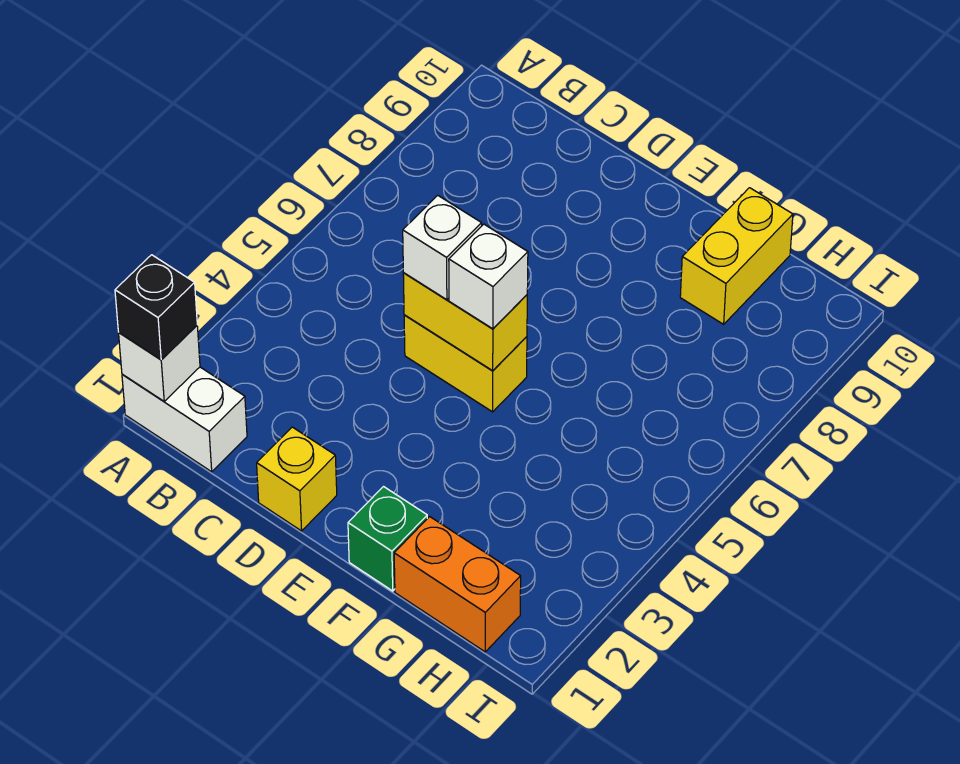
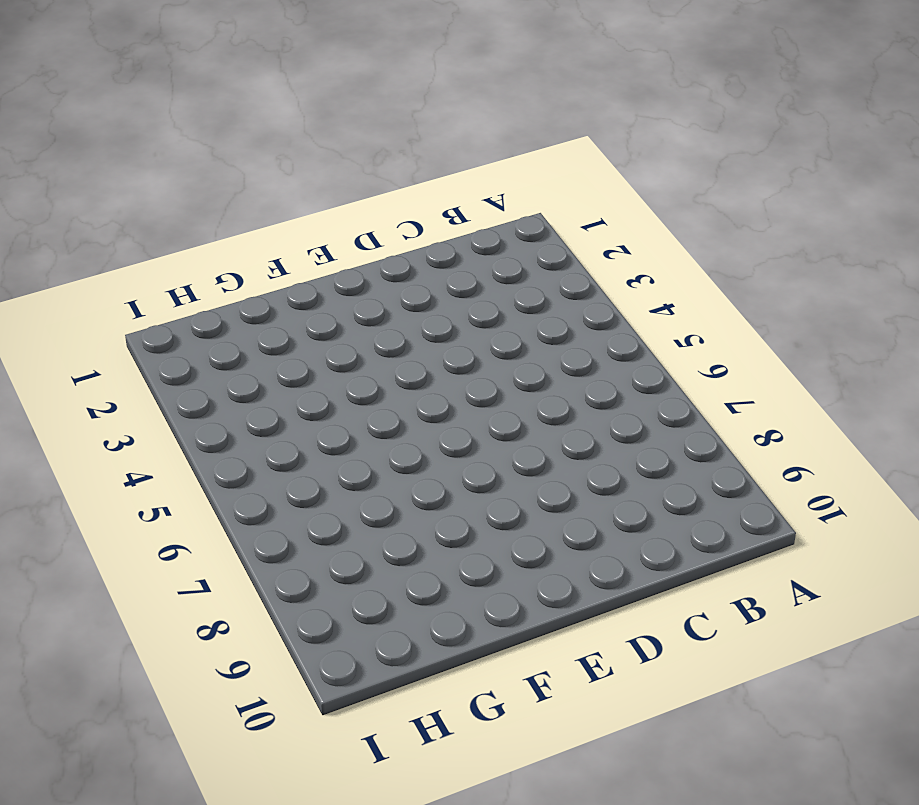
none -> white 1x2 brick [122,367,247,472]
none -> yellow 1x1 brick [257,427,337,531]

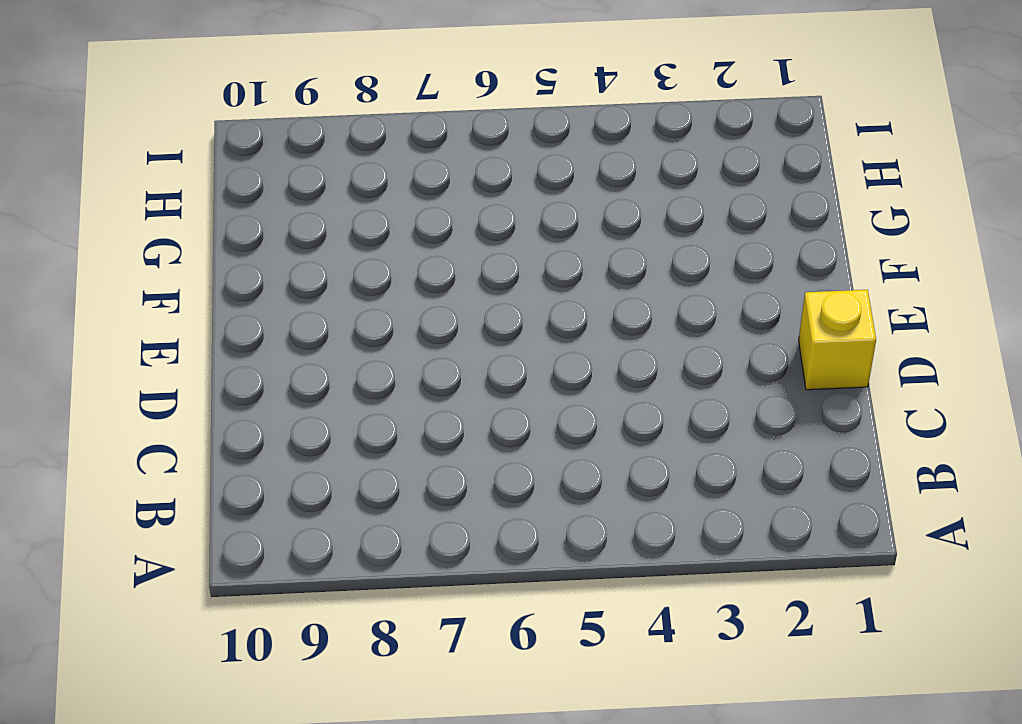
none -> white 1x2 brick [122,367,247,472]
none -> yellow 1x2 brick [404,315,527,412]

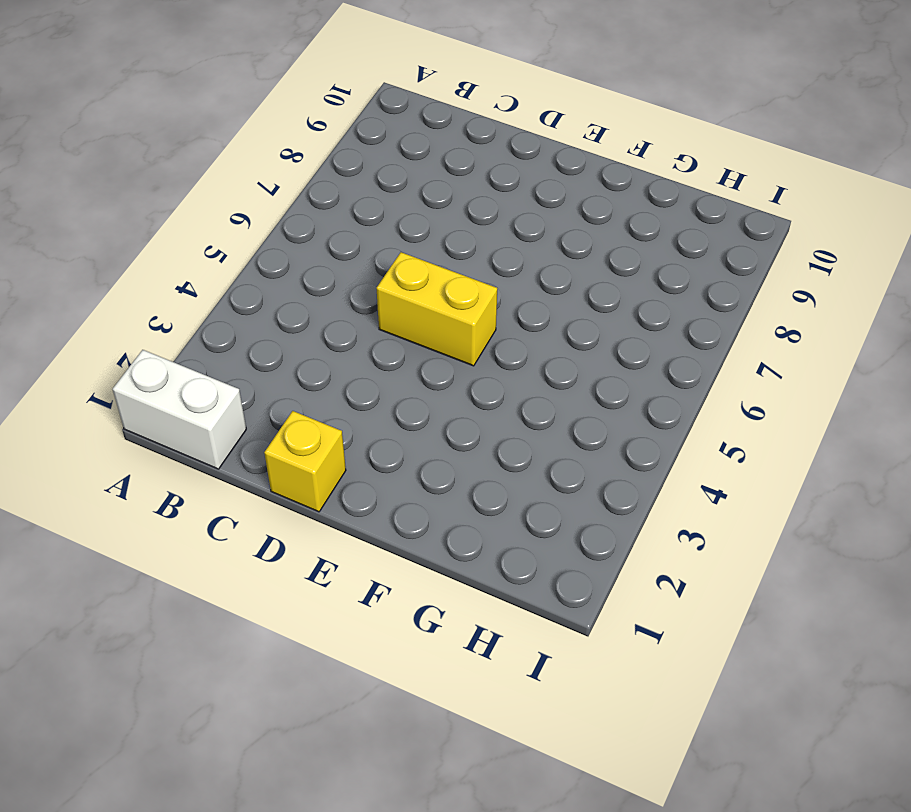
none -> green 1x1 brick [348,487,427,591]
none -> orange 1x2 brick [394,517,521,652]

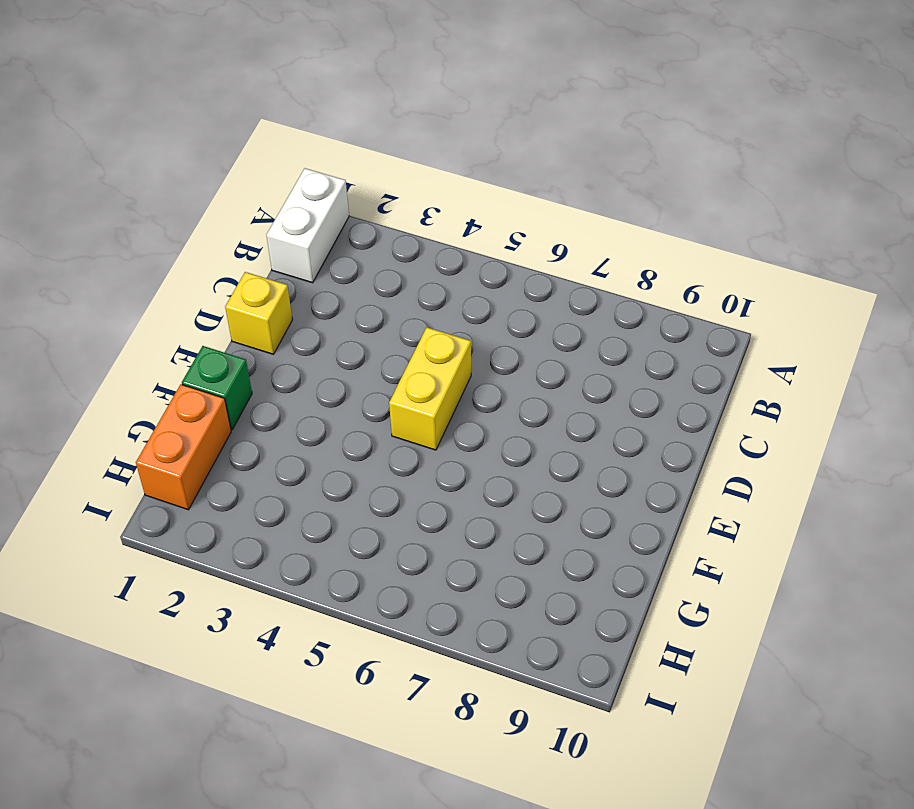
none -> yellow 1x2 brick [680,188,793,324]
none -> white 1x1 brick [119,326,200,401]

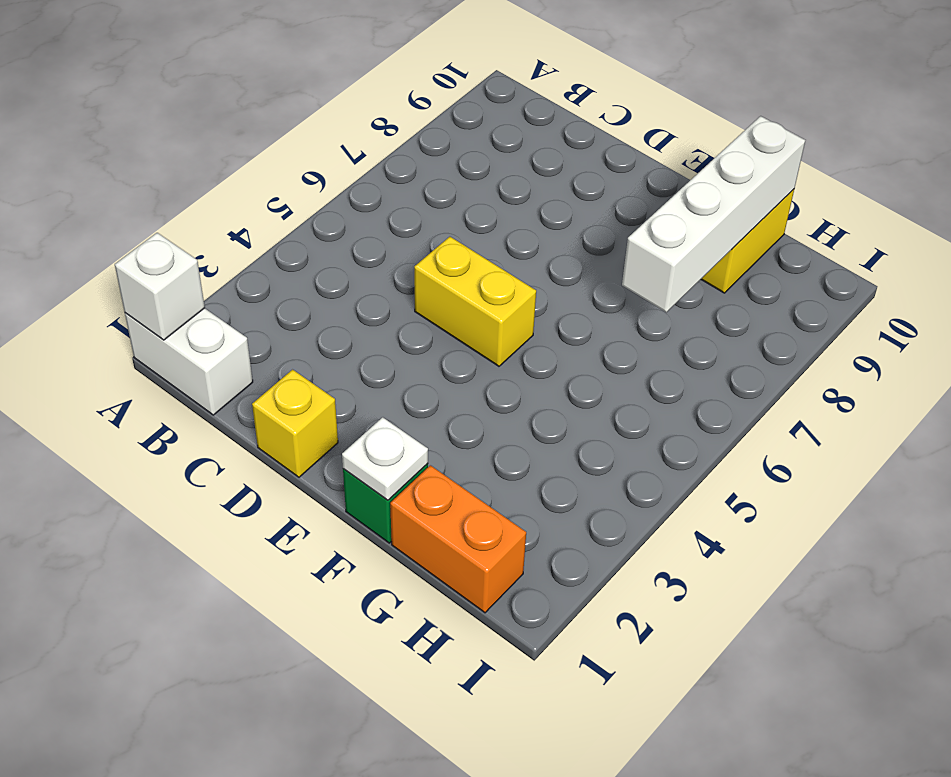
white 1x1 plate [342,417,428,500] -> none
white 1x4 brick [622,116,805,312] -> none
none -> yellow 1x2 brick [403,273,527,371]
none -> black 1x1 brick [115,255,197,360]

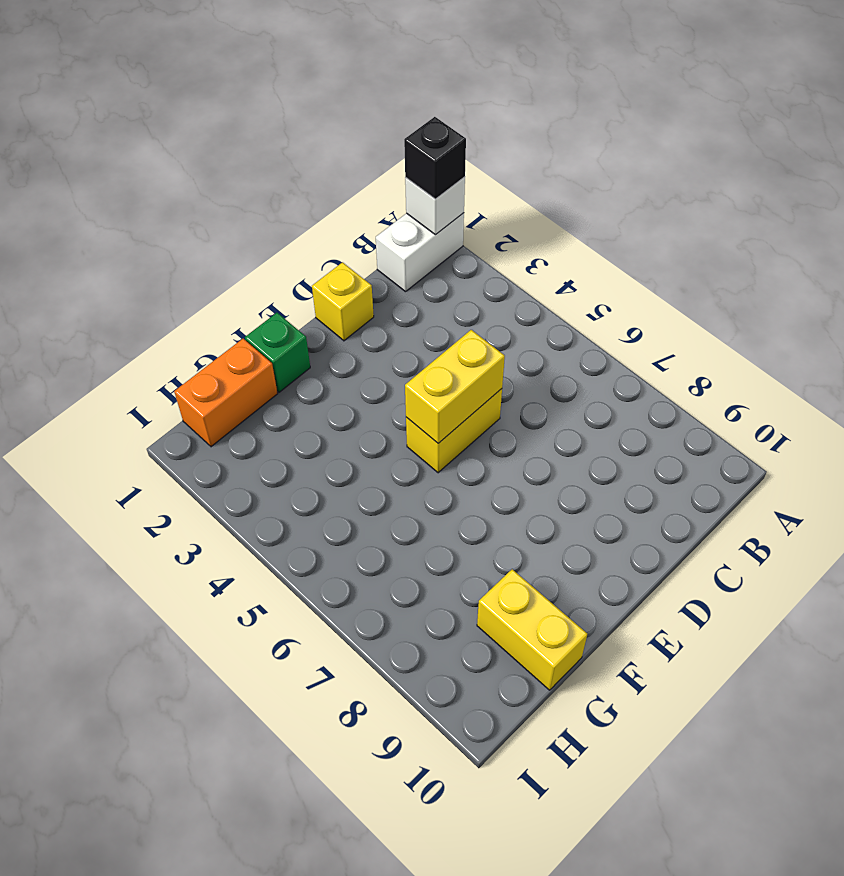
none -> white 1x1 brick [403,195,482,300]
none -> white 1x1 brick [449,224,528,329]

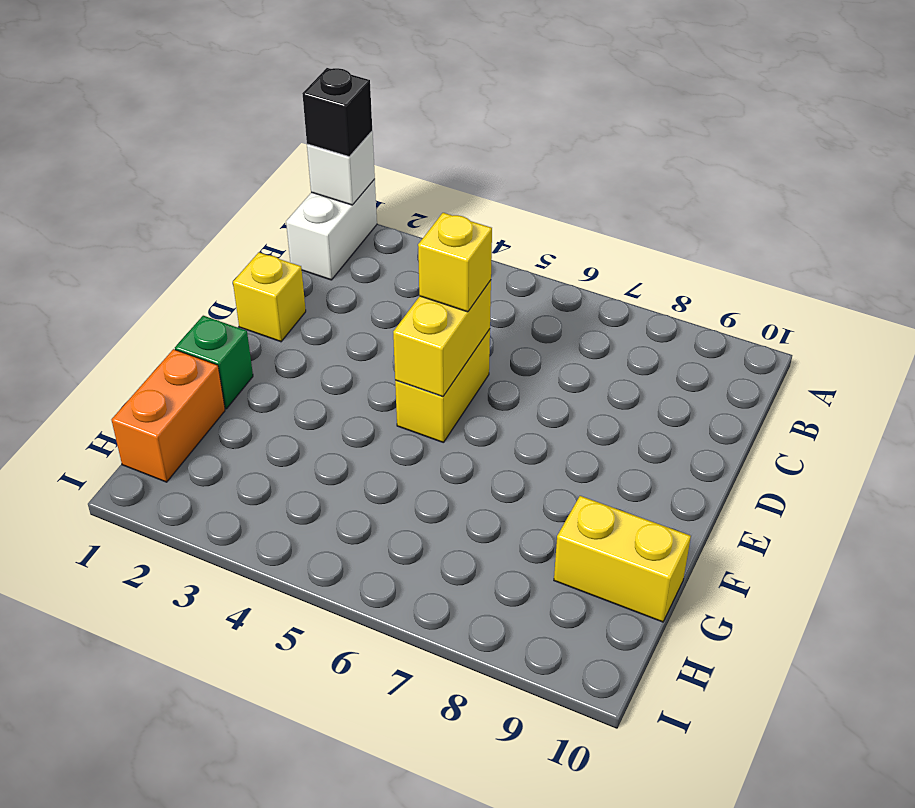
yellow 1x1 brick [418,213,492,312] -> white 1x1 brick [403,195,482,300]
none -> white 1x1 brick [449,224,528,329]

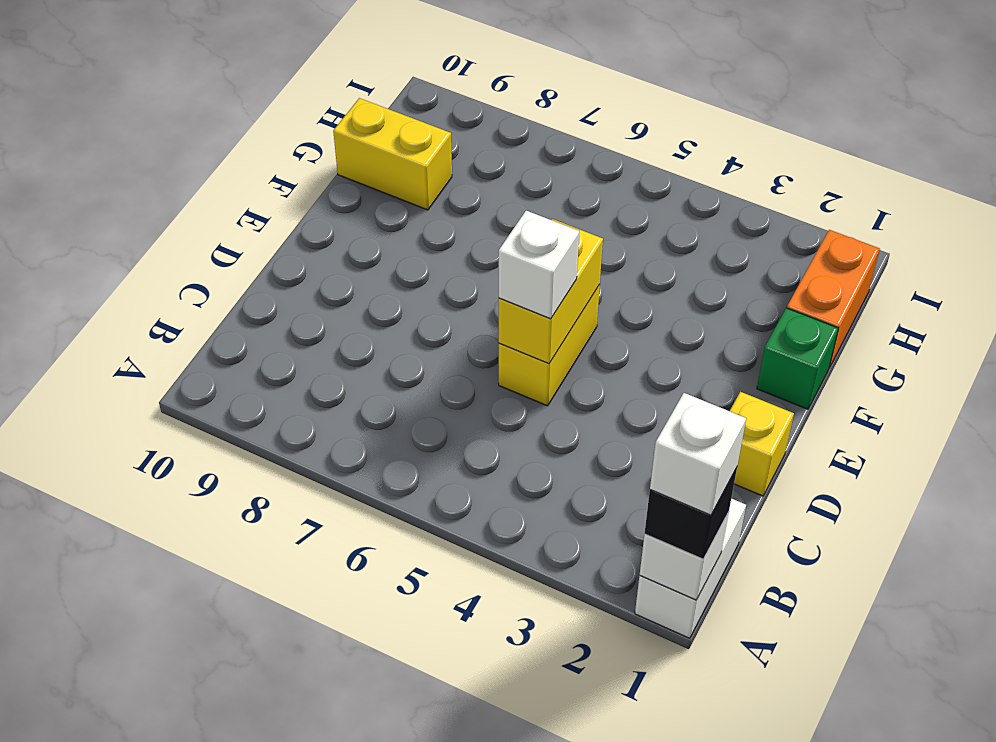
white 1x1 brick [650,393,746,515] -> white 1x1 brick moved to [449,224,528,329]

